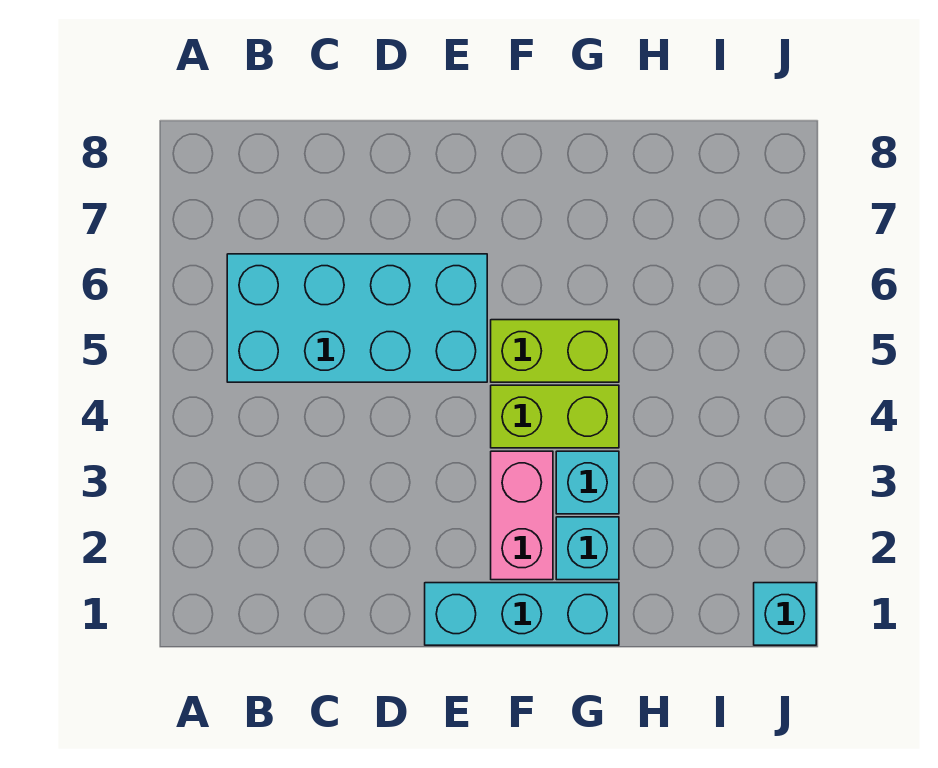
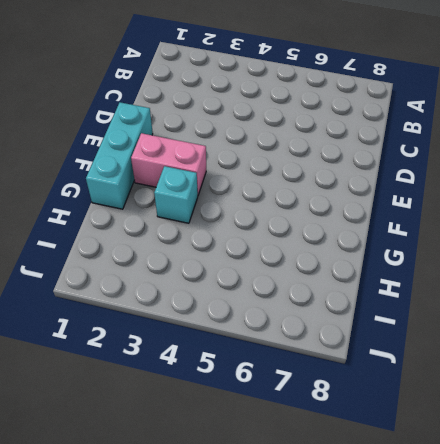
none -> cyan 2x4 brick [227,254,487,382]
none -> lime 1x2 brick [491,385,619,448]

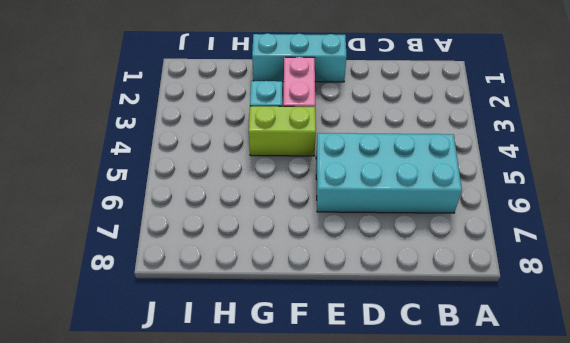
none -> lime 1x2 brick [491,320,619,382]
none -> cyan 1x1 brick [556,517,619,580]

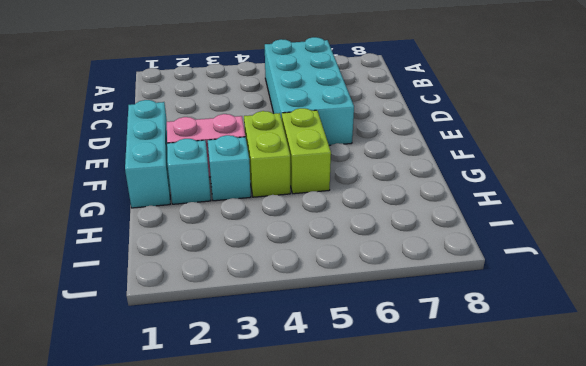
none -> cyan 1x1 brick [754,583,816,645]

